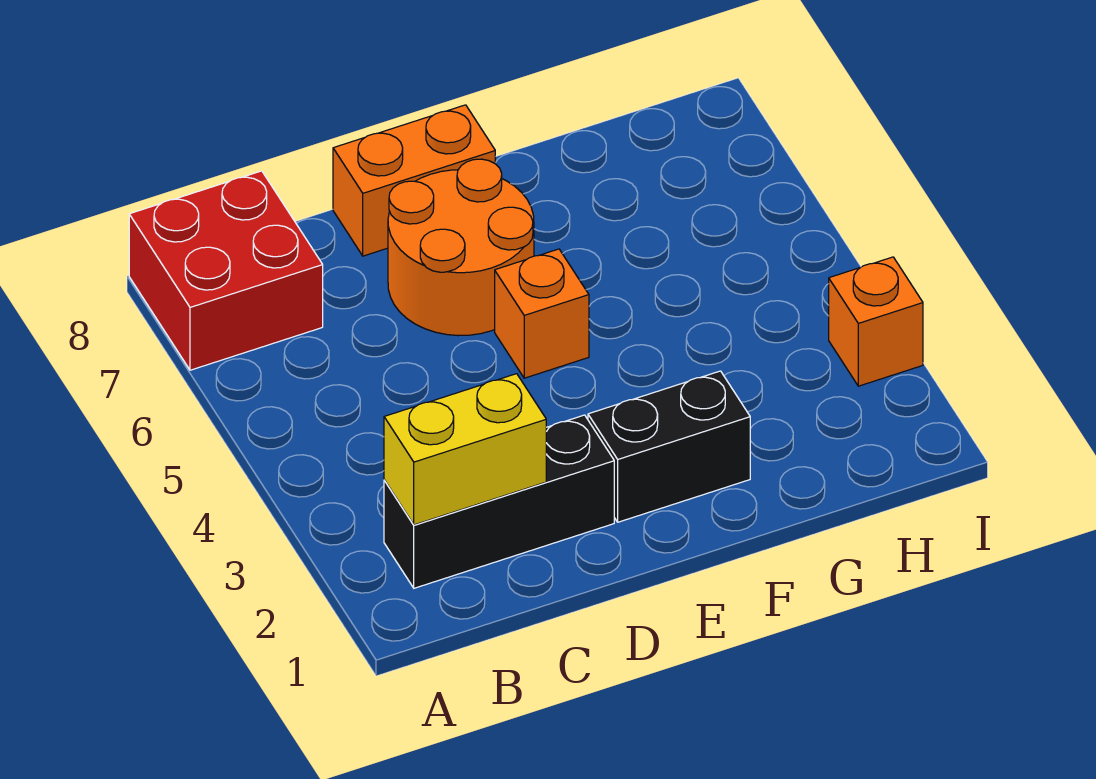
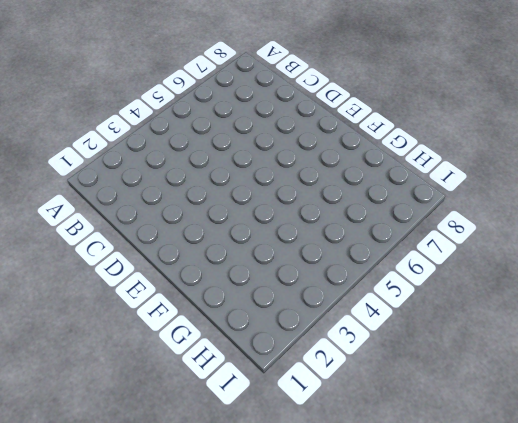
none -> red 2x2 brick [129,171,323,370]
none -> black 1x3 brick [384,415,614,588]

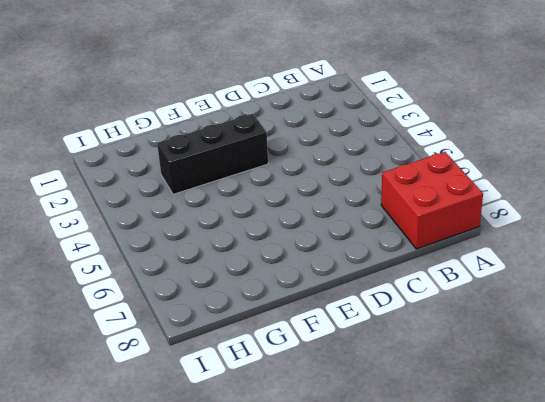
black 1x3 brick [157,114,268,194] -> black 1x3 brick moved to [384,415,614,588]
none -> orange 2x2 round brick [388,159,534,336]
none -> orange 1x2 brick [333,105,495,256]

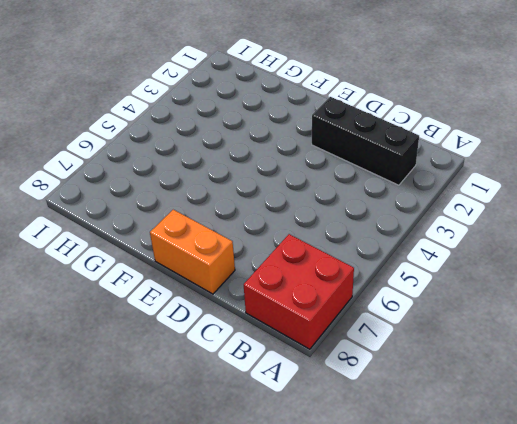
none -> orange 2x2 round brick [388,159,534,336]
none -> black 1x2 brick [588,371,750,522]

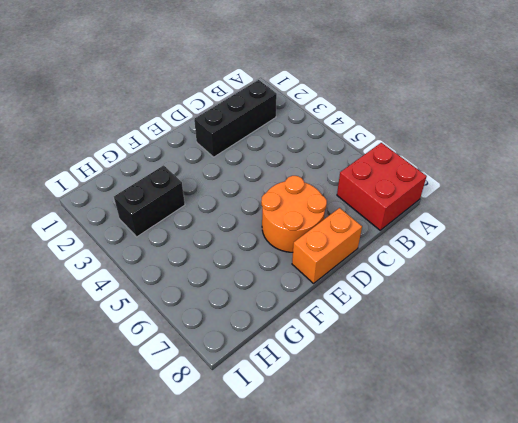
black 1x2 brick [114,165,185,237] -> black 1x2 brick moved to [588,371,750,522]
none -> orange 1x1 brick [495,249,589,378]
none -> orange 1x1 brick [829,257,923,386]

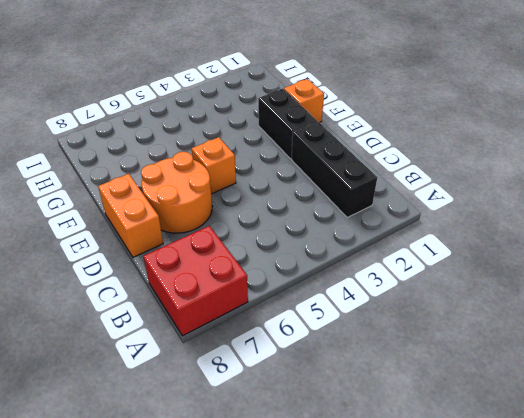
orange 1x1 brick [284,79,324,122] -> orange 1x1 brick moved to [829,257,923,386]
none -> yellow 1x2 brick [384,374,546,525]

